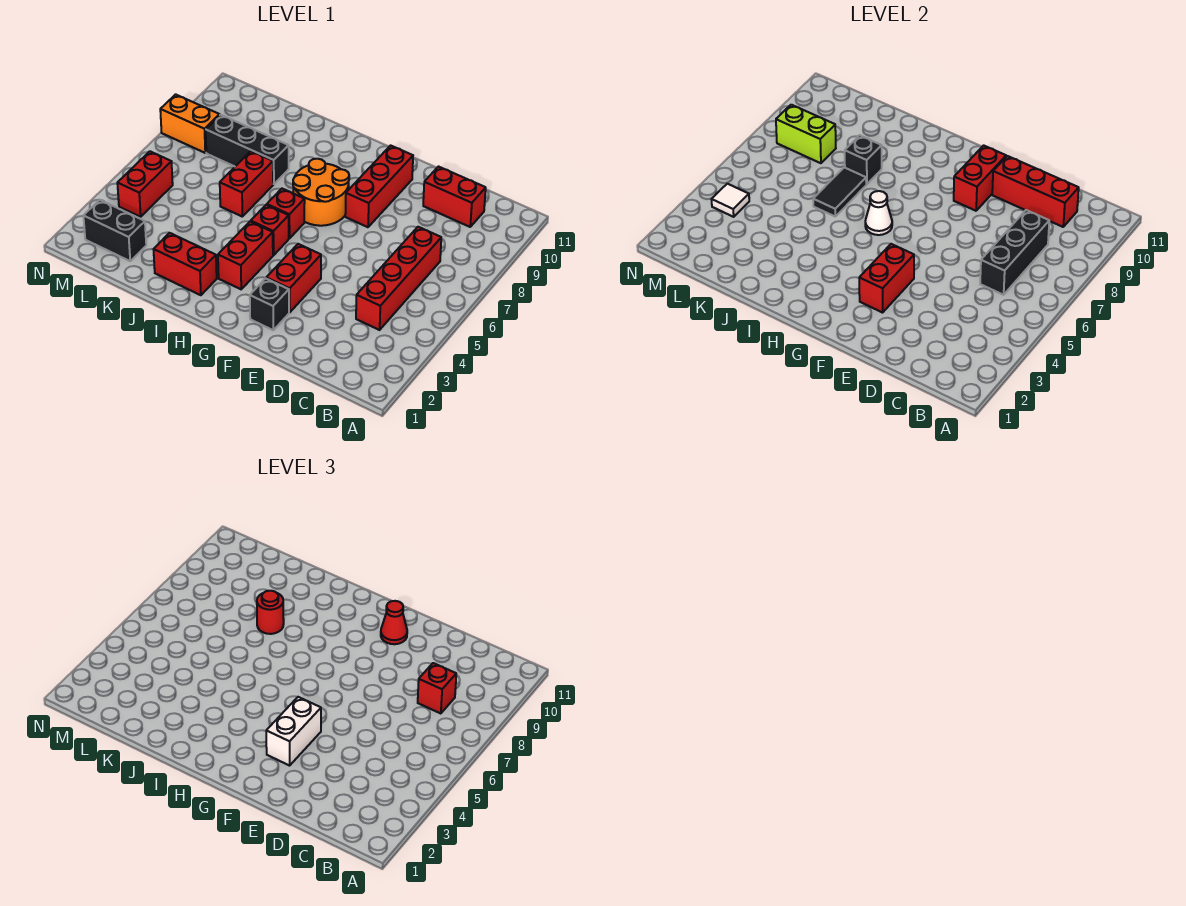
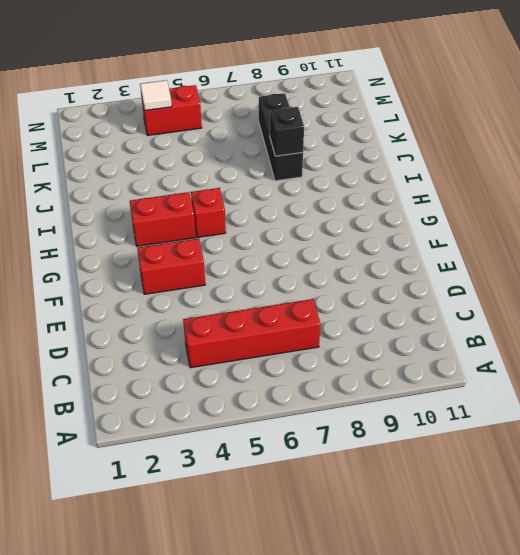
none -> red 1x2 brick [423,167,486,227]
none -> black 1x1 brick [250,278,289,330]
none -> red 1x3 brick [345,145,413,227]

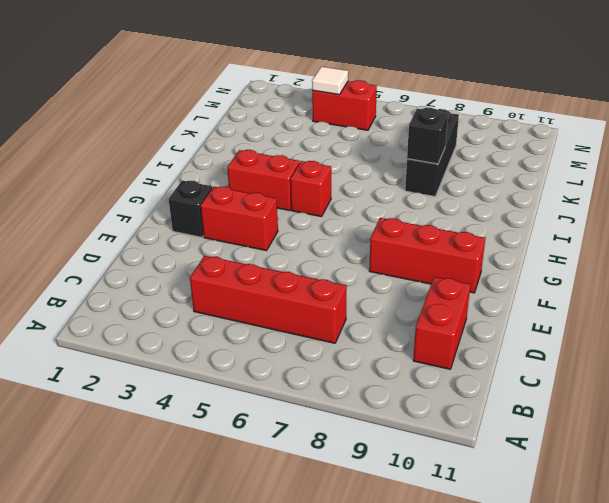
none -> orange 2x2 round brick [293,159,349,226]
none -> red 1x1 brick [267,189,305,239]
none -> red 1x2 brick [153,233,217,295]

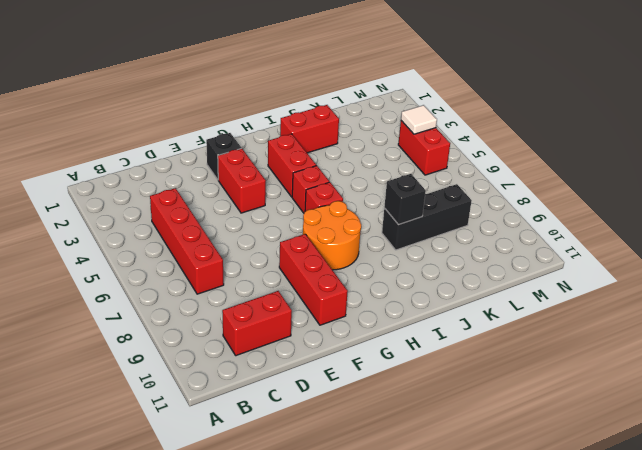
none -> red 1x2 brick [220,151,273,216]
none -> black 1x2 brick [83,200,146,261]
none -> orange 1x2 brick [160,94,220,153]

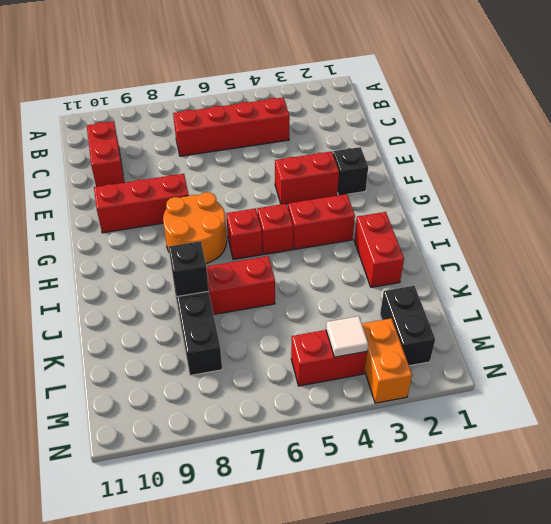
orange 1x2 brick [362,318,412,403] -> orange 1x2 brick moved to [160,94,220,153]
none -> black 1x3 brick [980,210,1049,295]
none -> red 1x3 brick [992,156,1079,227]
none -> red 1x2 brick [859,244,914,313]

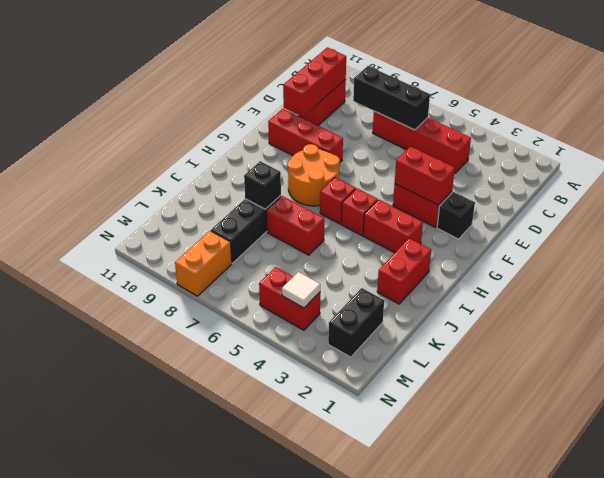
none -> red 1x2 brick [954,145,1006,211]
none -> white 1x1 cone [865,191,892,235]
none -> black 1x2 tile [813,167,866,216]

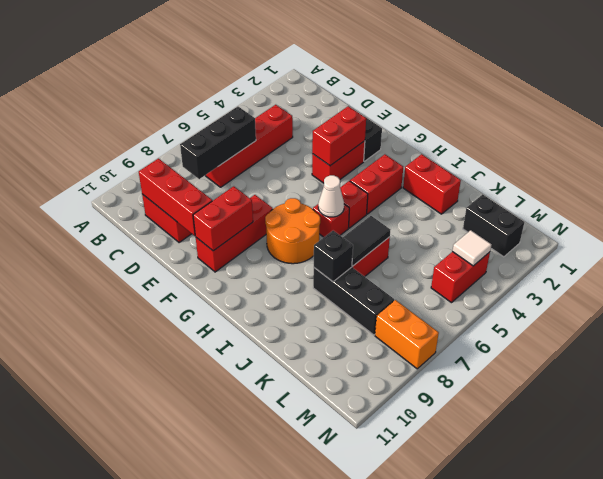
none -> lime 1x2 brick [776,105,836,163]
none -> red 1x1 brick [418,663,456,714]
none -> white 1x2 brick [266,697,321,766]

